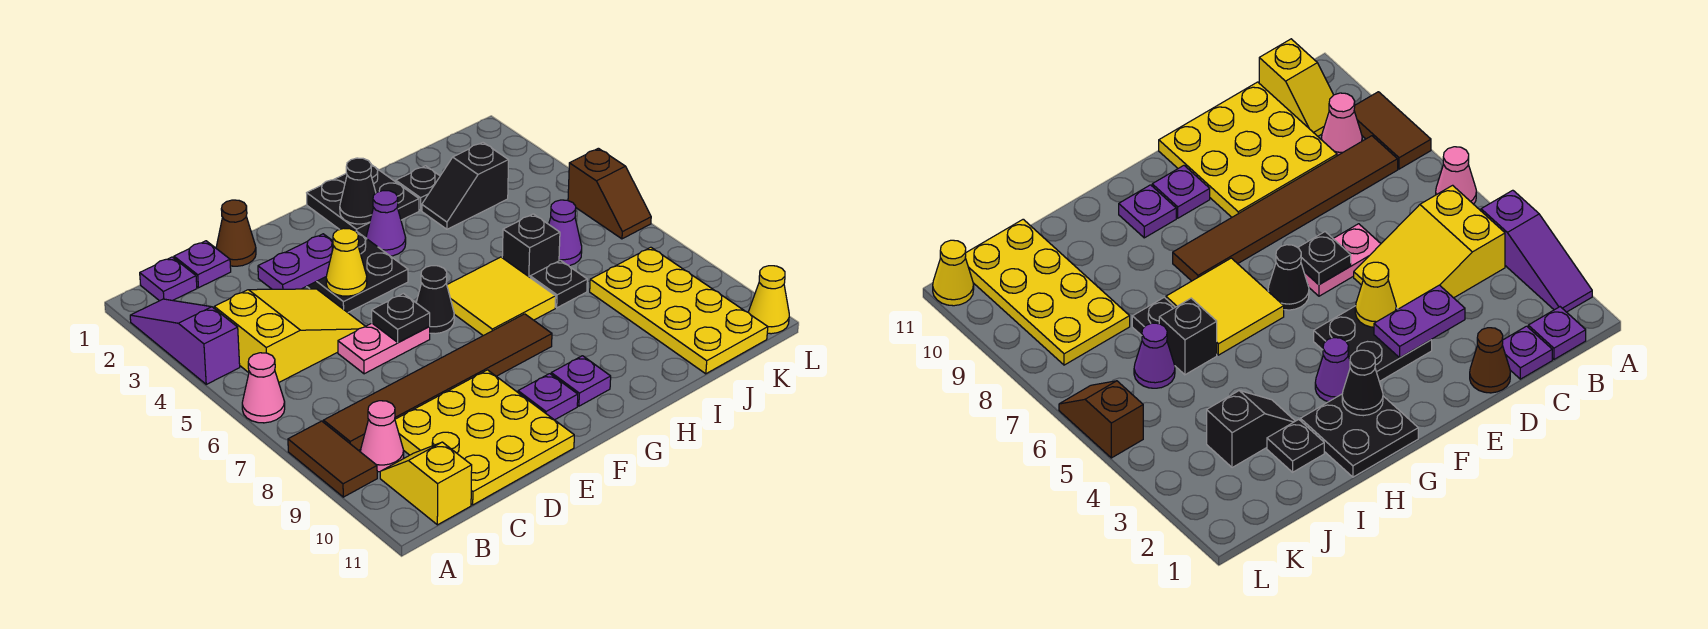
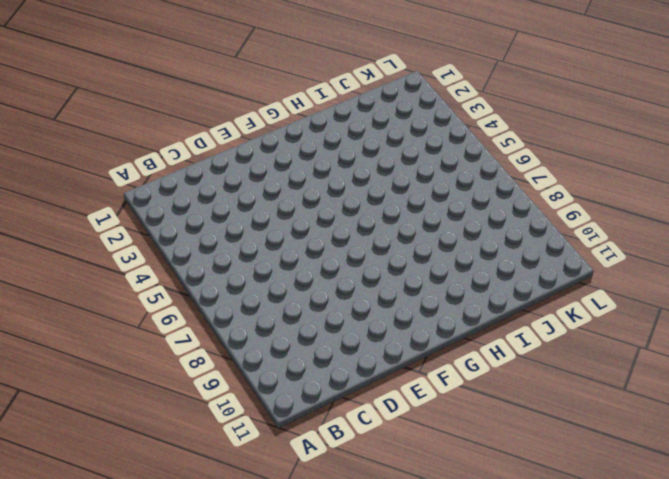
none -> purple 1x3 slope [130,299,240,384]
none -> pink 1x1 cone [242,353,285,423]
none -> brown 1x2 tile [288,421,377,497]
none -> purple 1x1 plate [140,257,197,301]

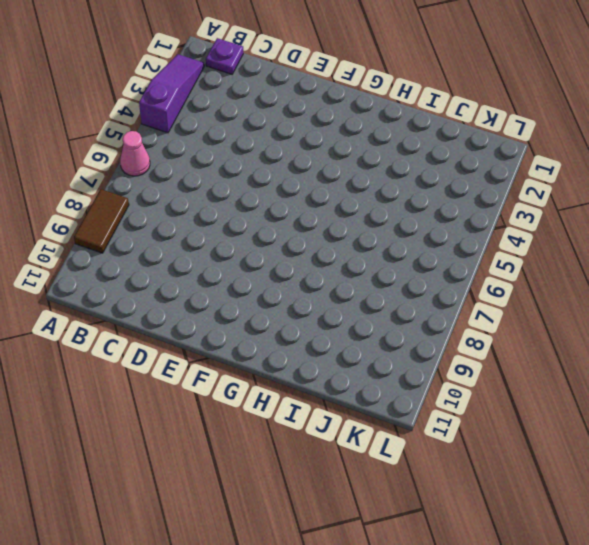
none -> yellow 2x3 slope [214,289,365,382]
none -> brown 1x6 tile [323,314,552,450]
none -> pink 1x1 cone [361,401,404,472]
none -> yellow 1x2 slope [380,442,472,525]

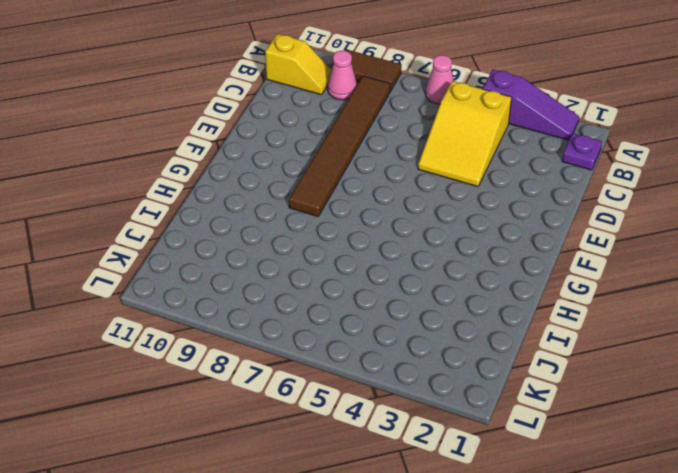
none -> purple 1x1 plate [174,241,231,288]
none -> yellow 3x3 plate [395,370,574,505]
none -> brown 1x1 cone [216,200,256,266]
none -> pink 1x2 plate [338,323,430,374]

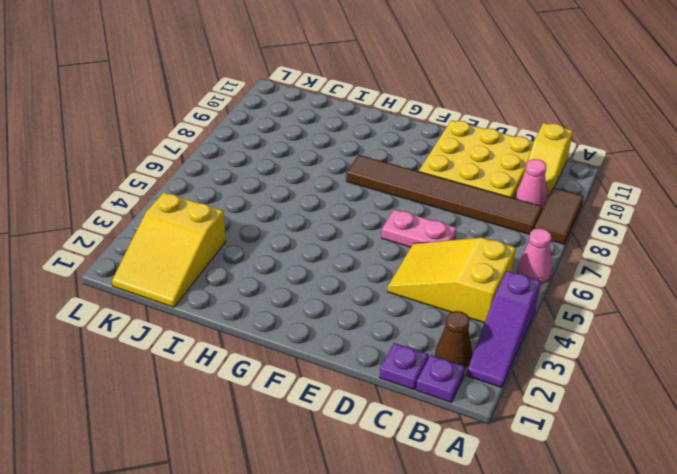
brown 1x1 cone [435,311,472,368] -> brown 1x1 cone moved to [216,200,256,266]
yellow 2x3 slope [112,192,226,307] -> black 1x2 slope [422,143,509,229]
none -> black 2x2 plate [307,231,408,312]
none -> black 1x1 cone [416,266,454,334]
none -> purple 1x1 plate [518,374,578,420]
none -> black 2x2 plate [307,165,419,238]

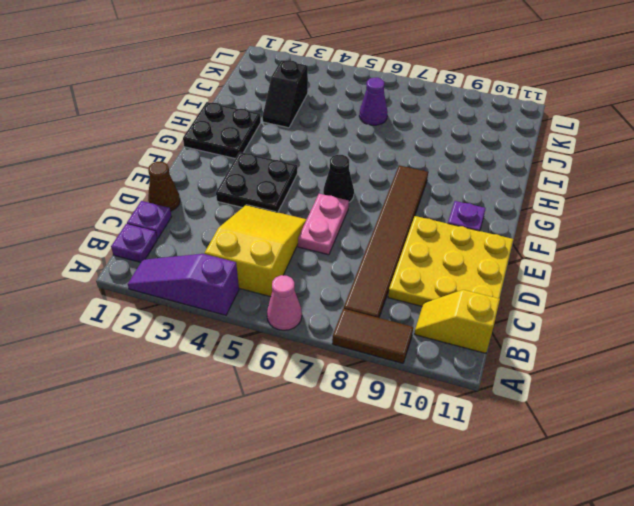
none -> pink 1x1 cone [361,401,404,472]
none -> purple 1x1 cone [366,191,406,256]
none -> yellow 2x2 tile [447,257,556,336]
none -> purple 1x1 plate [551,356,611,406]

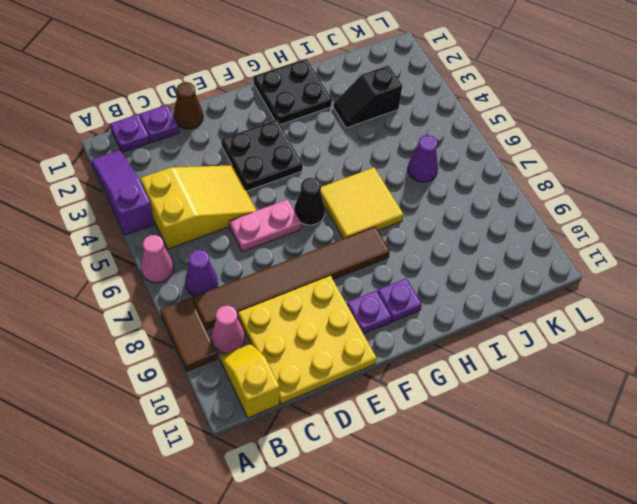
purple 1x1 cone [185,250,218,296] -> purple 1x1 cone moved to [366,191,406,256]
none -> black 1x1 plate [396,166,440,210]
none -> black 1x1 brick [502,214,560,277]
none -> black 1x1 plate [530,260,587,308]
none -> yellow 2x4 plate [590,247,768,374]

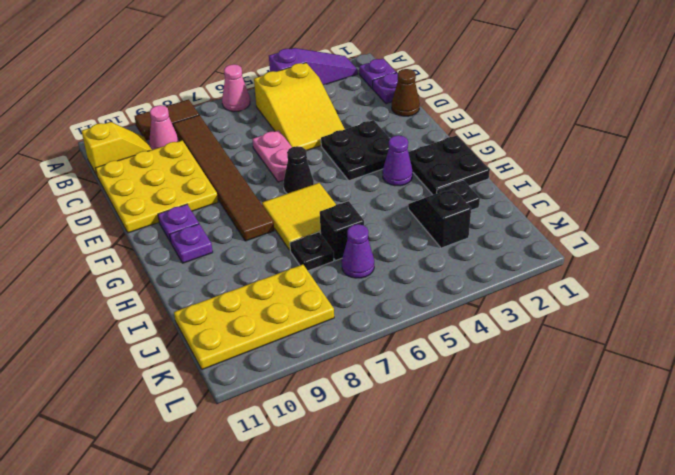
none -> brown 1x2 slope [568,148,651,239]
none -> yellow 1x1 cone [749,266,789,334]
none -> purple 1x2 plate [258,234,333,289]
none -> yellow 1x1 cone [326,229,367,296]

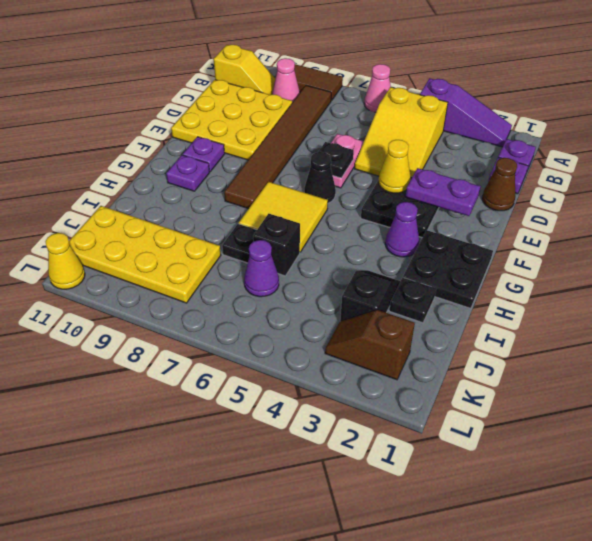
purple 1x2 plate [406,168,481,216] -> purple 1x2 plate turned to [258,234,333,289]
brown 1x2 slope [325,310,415,380] -> brown 1x2 slope moved to [568,148,651,239]
none -> black 1x1 cone [340,158,376,224]

